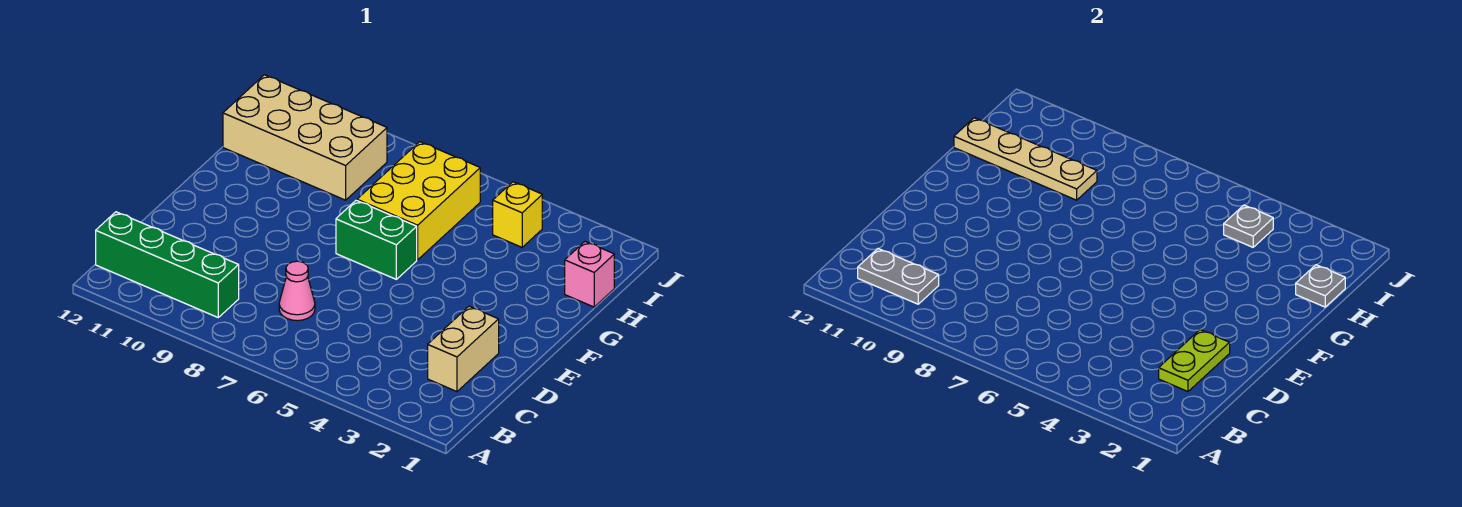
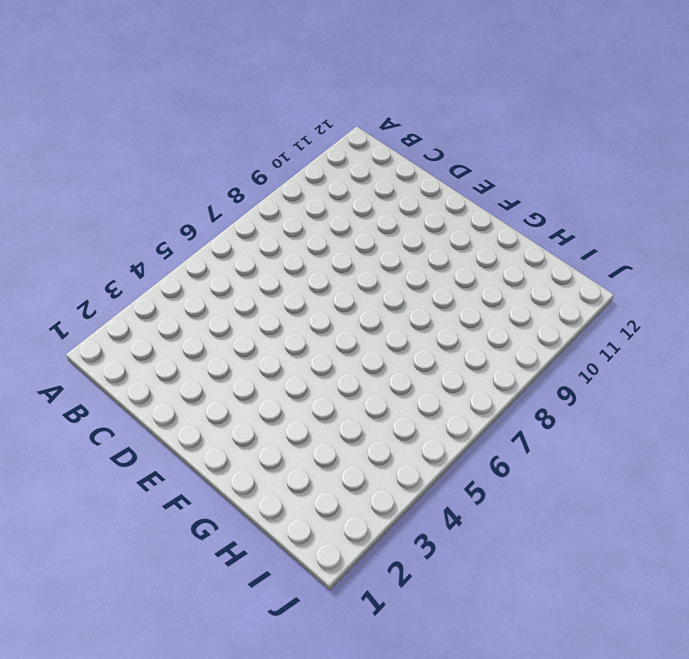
none -> green 1x4 brick [96,212,239,317]
none -> tan 1x2 brick [428,306,499,392]
none -> pink 1x1 cone [279,261,315,321]

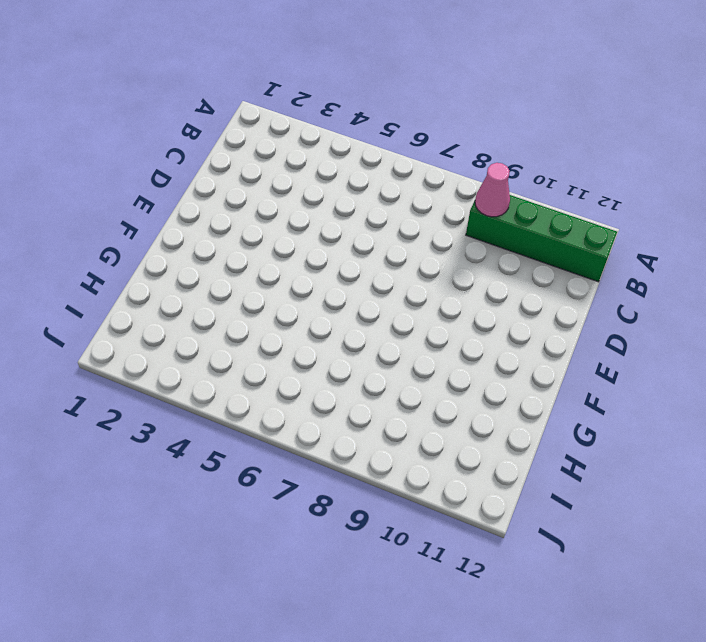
pink 1x1 cone [475,163,510,217] -> pink 1x1 cone moved to [279,261,315,321]
none -> tan 1x2 brick [428,306,499,392]
none -> green 1x2 brick [336,200,417,279]
none -> yellow 2x3 brick [357,142,480,260]

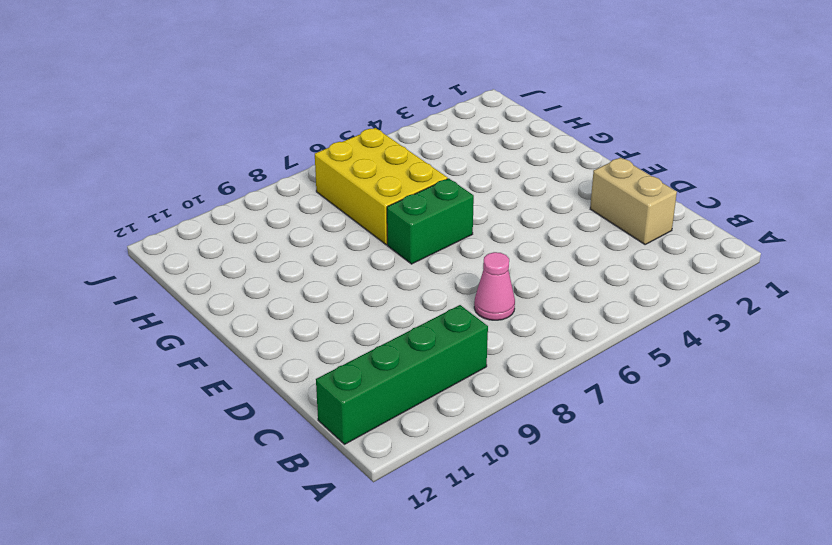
none -> pink 1x1 brick [565,242,614,307]
none -> tan 2x4 brick [223,75,387,200]
none -> yellow 1x1 brick [493,182,542,247]

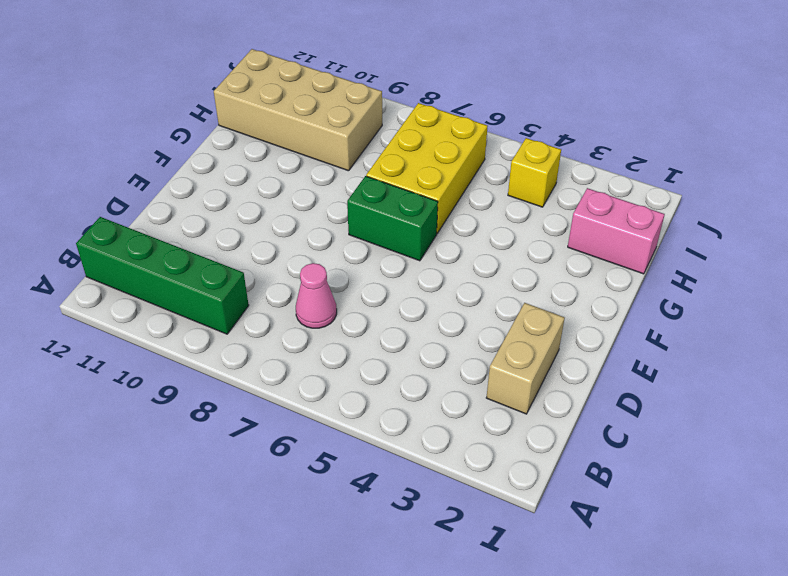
pink 1x2 brick [568,188,665,274] -> pink 1x1 brick [565,242,614,307]
none -> grey 1x2 plate [858,249,939,304]
none -> lime 1x2 plate [1159,330,1230,392]
none -> grey 1x1 plate [1296,265,1345,307]

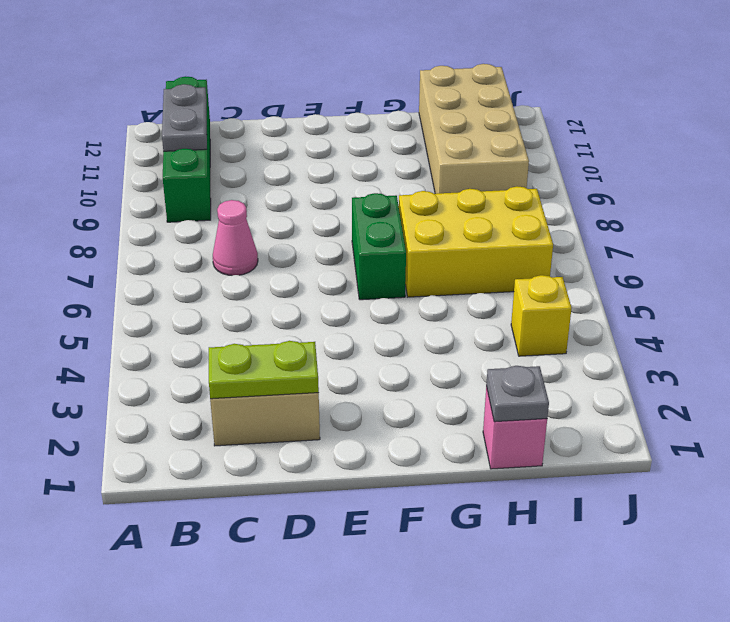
none -> tan 1x4 plate [954,118,1097,200]
none -> grey 1x1 plate [1224,205,1273,247]

